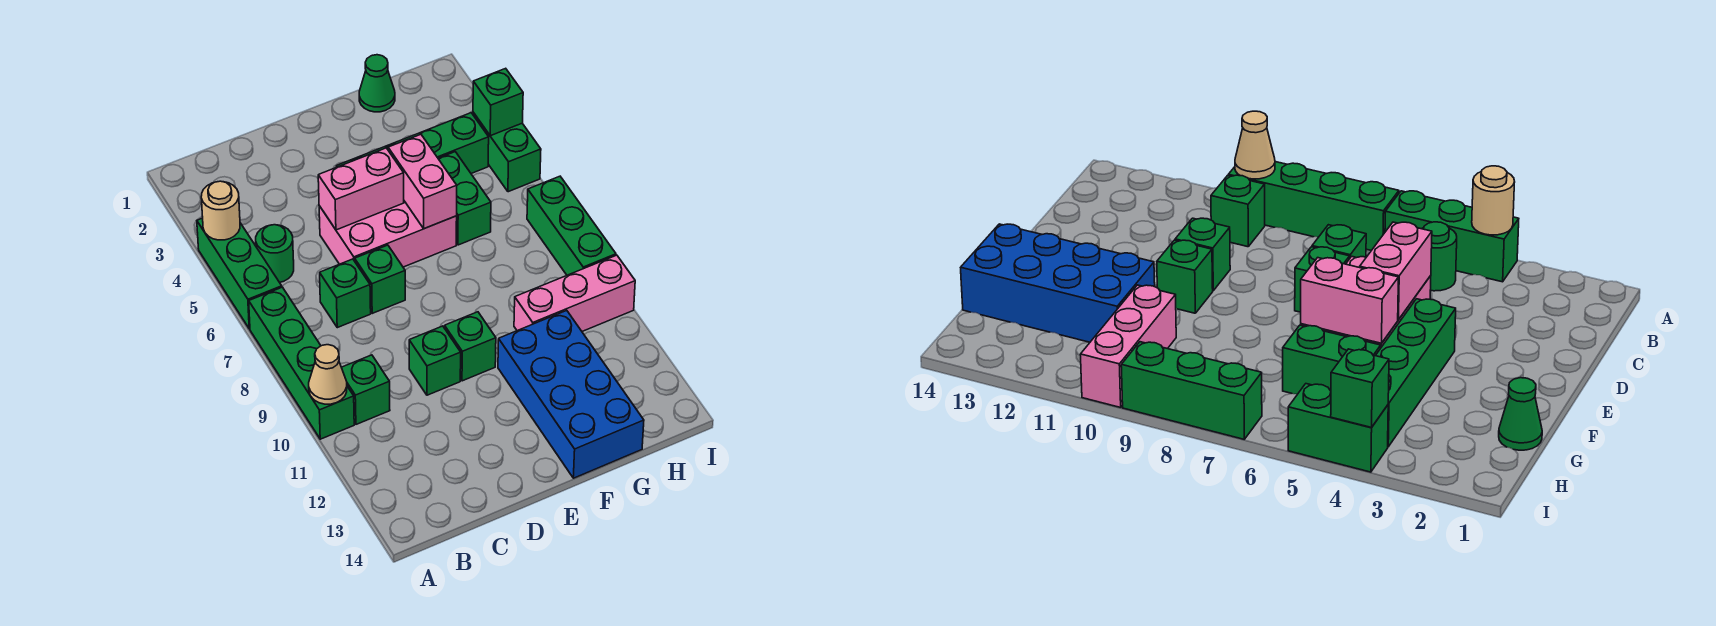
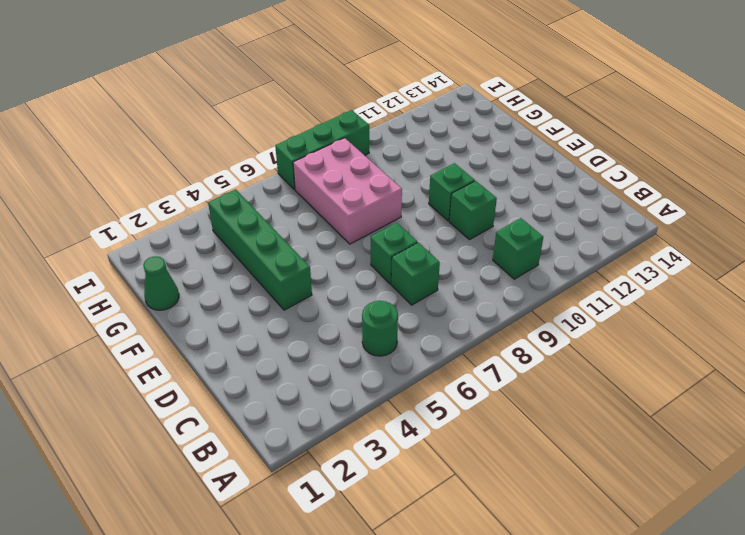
pink 2x3 brick [293,138,402,244] -> pink 2x3 brick moved to [319,201,457,267]
none -> green 1x3 brick [197,218,282,329]
none -> green 1x4 brick [249,287,354,439]
none -> blue 2x4 brick [498,310,644,478]

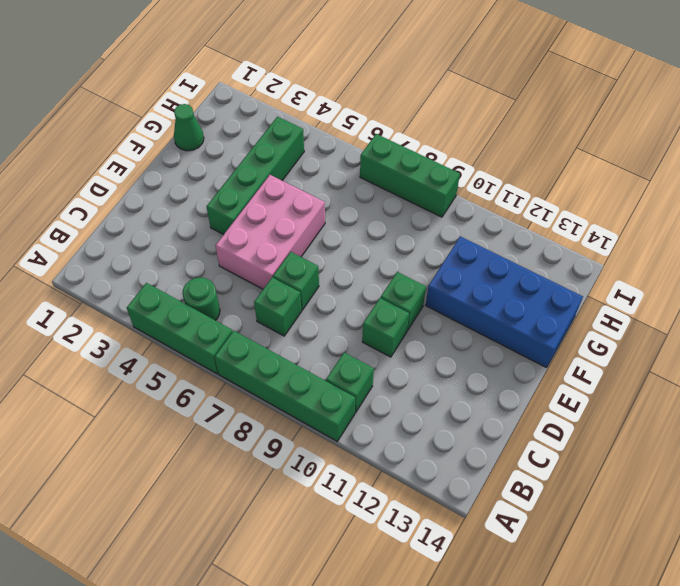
none -> green 1x2 brick [438,152,491,245]
none -> pink 1x3 brick [514,255,635,331]
none -> green 1x2 brick [473,112,541,192]

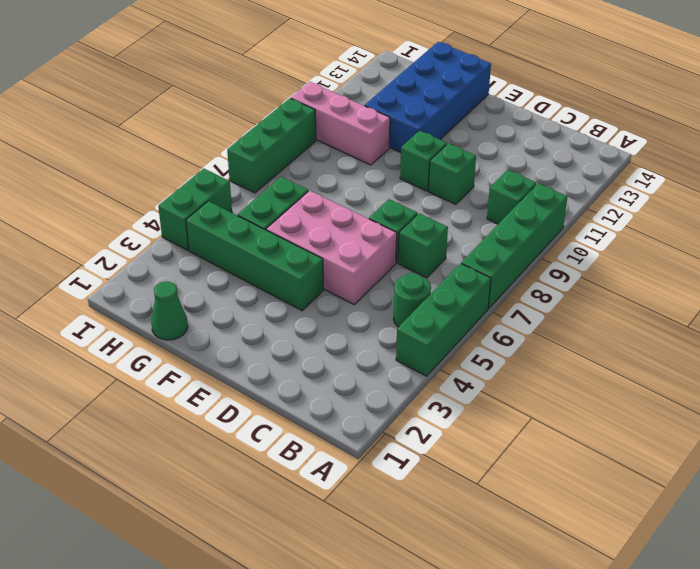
none -> tan 1x1 round brick [201,181,240,240]
none -> tan 1x1 cone [309,345,347,404]
none -> pink 1x2 brick [318,148,404,230]

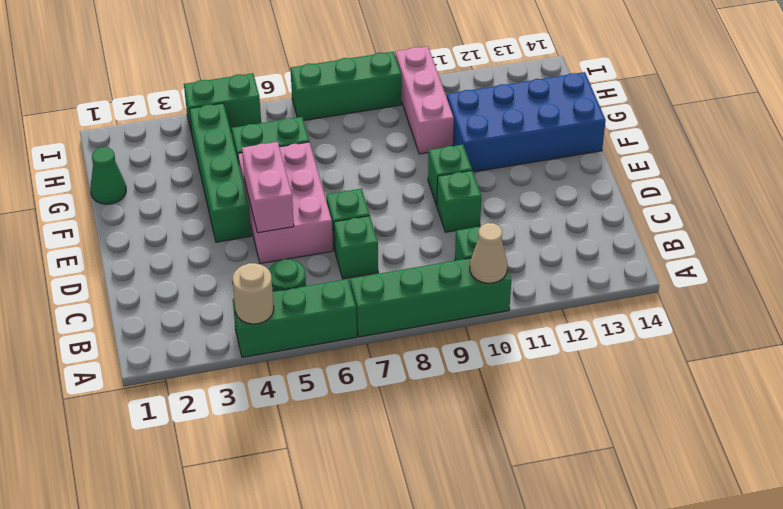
none -> pink 1x2 brick [388,134,457,229]
none -> green 1x1 brick [473,68,523,136]

